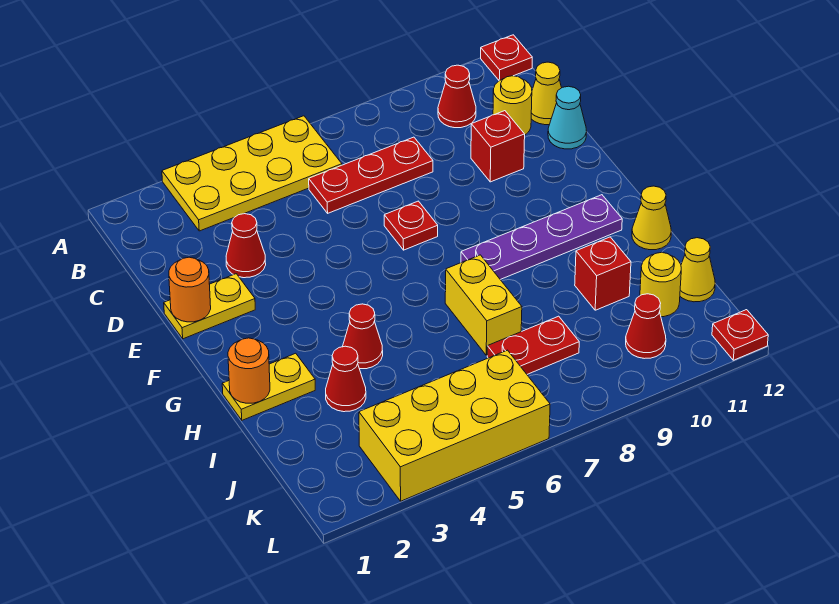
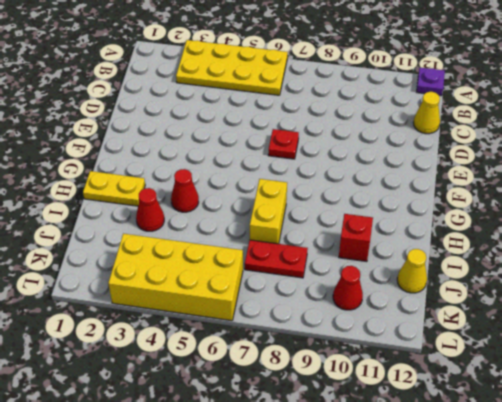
purple 1x1 plate [417,68,445,96] -> red 1x1 plate [481,35,532,81]
none -> red 1x1 cone [438,65,476,128]
none -> red 1x3 plate [309,137,433,213]
none -> yellow 1x1 round brick [493,76,532,135]

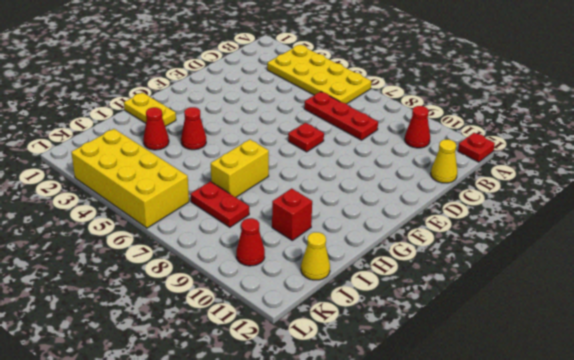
none -> yellow 1x1 round brick [493,76,532,135]
none -> red 1x1 cone [226,214,266,278]
none -> red 1x1 brick [471,111,525,182]

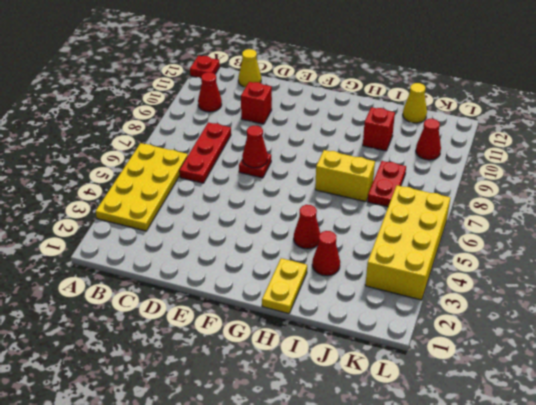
red 1x1 cone [242,126,268,168] -> red 1x1 cone moved to [226,214,266,278]
none -> yellow 1x1 round brick [493,76,532,135]
none -> cyan 1x1 cone [548,86,587,149]
none -> yellow 1x2 plate [164,274,255,339]

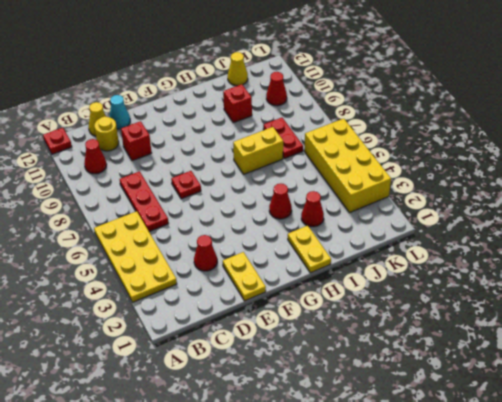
none -> purple 1x4 plate [461,195,622,280]
none -> yellow 1x1 cone [632,186,671,250]
none -> yellow 1x1 round brick [640,252,681,317]

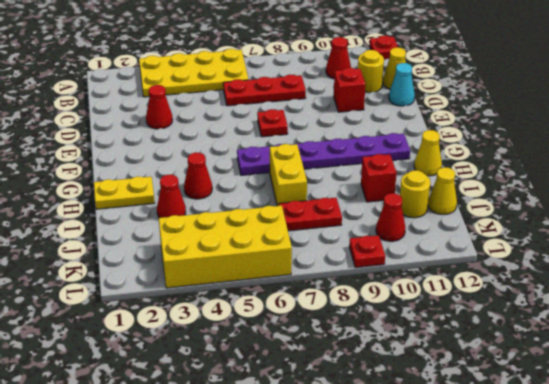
purple 1x6 plate [237,133,410,175] -> purple 1x4 plate [461,195,622,280]
red 1x1 plate [349,235,385,268] -> red 1x1 plate moved to [712,310,768,360]
none -> yellow 1x2 plate [164,274,255,339]
none -> orange 1x1 round brick [169,257,211,322]
none -> orange 1x1 round brick [228,338,270,403]

